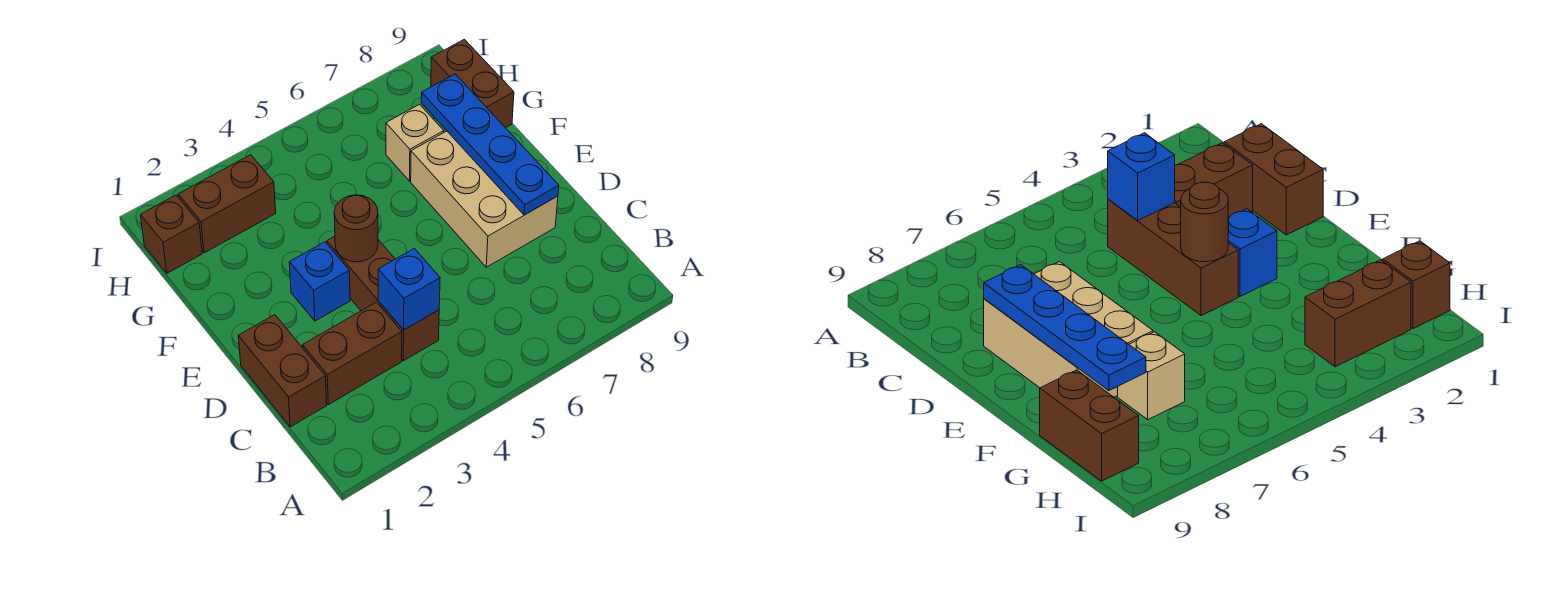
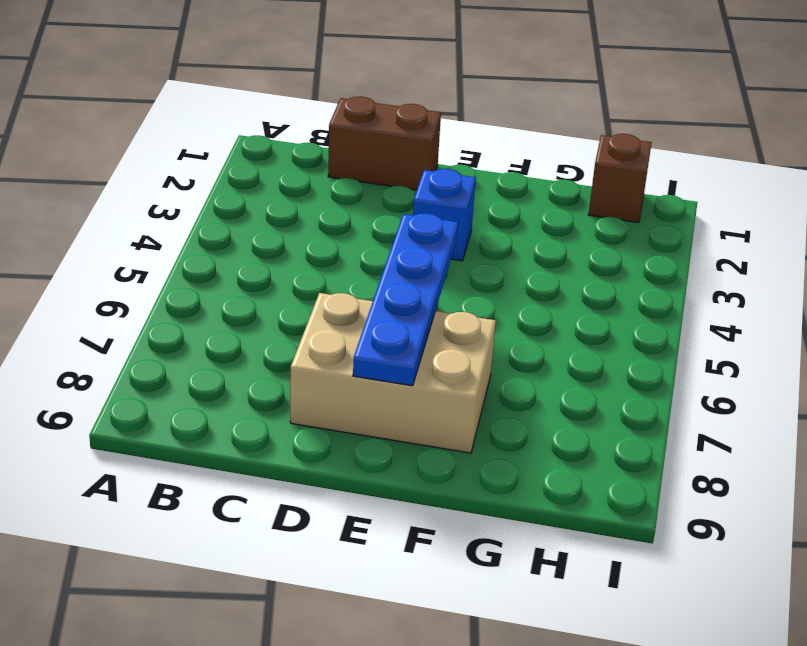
blue 1x4 plate [353,213,458,386] -> blue 1x4 plate turned to [421,74,559,215]
none -> brown 1x2 brick [303,302,402,405]
none -> brown 1x3 brick [327,236,439,361]
none -> tan 1x1 brick [386,104,444,181]

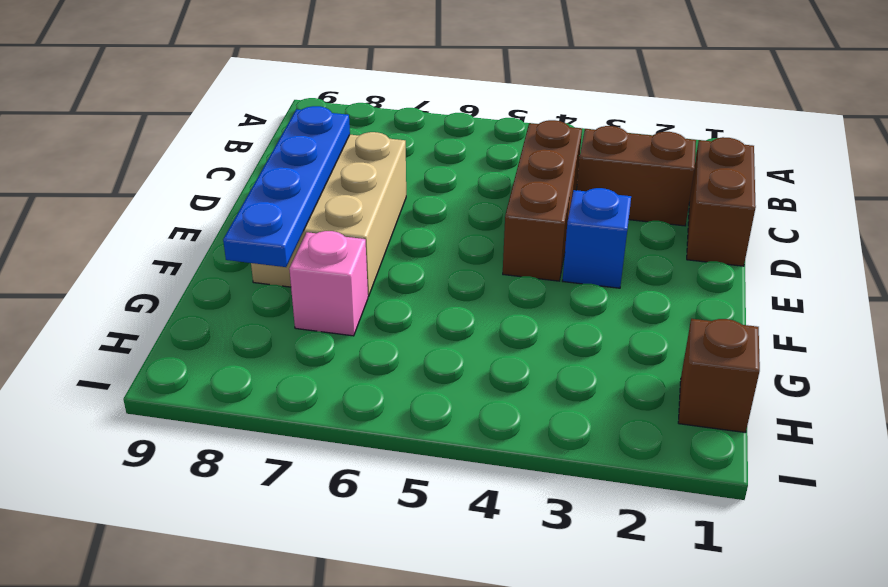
pink 1x1 brick [289,231,368,336] -> tan 1x1 brick [386,104,444,181]
none -> brown 1x2 brick [431,39,514,128]
none -> brown 1x2 brick [178,155,276,253]
none -> blue 1x1 brick [378,248,440,330]

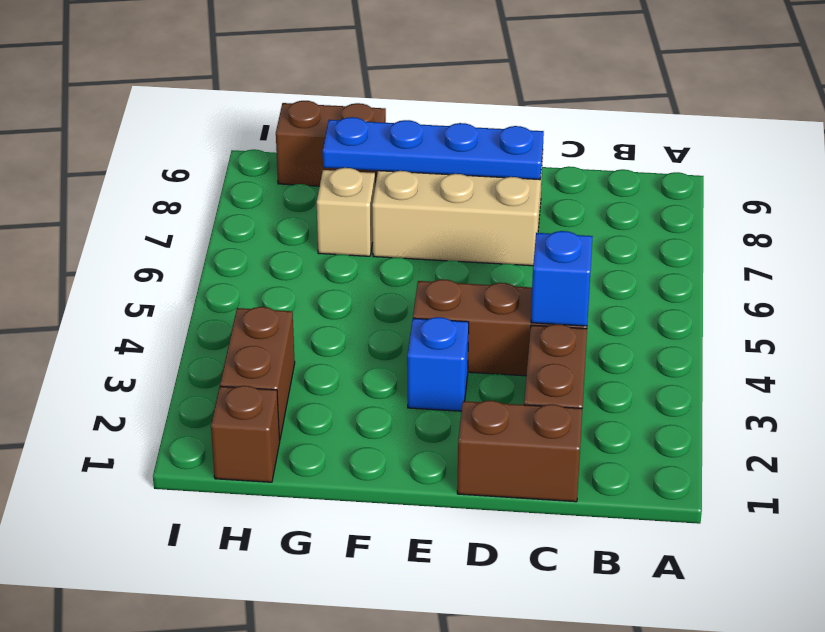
none -> brown 1x1 round brick [334,195,378,262]

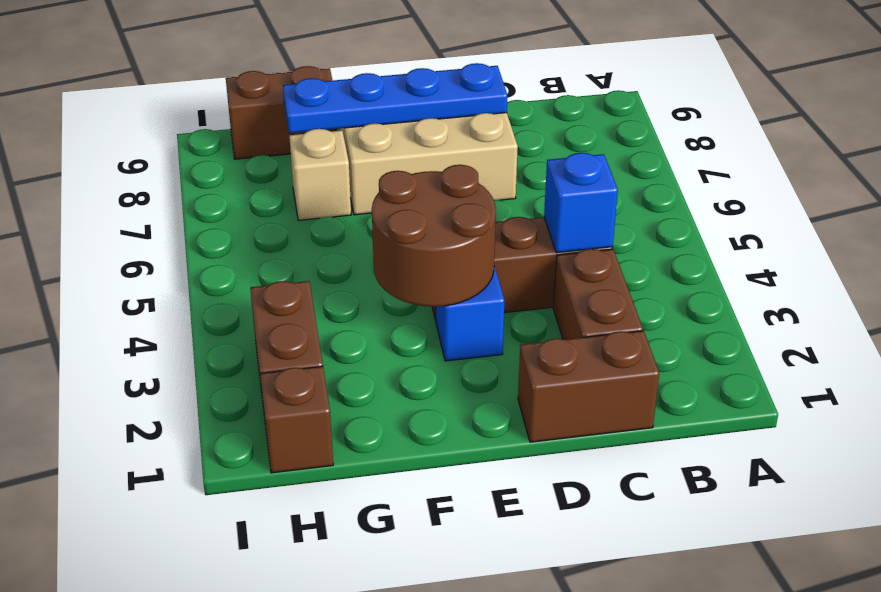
brown 2x2 round brick [372,165,496,307] -> brown 1x1 round brick [334,195,378,262]

